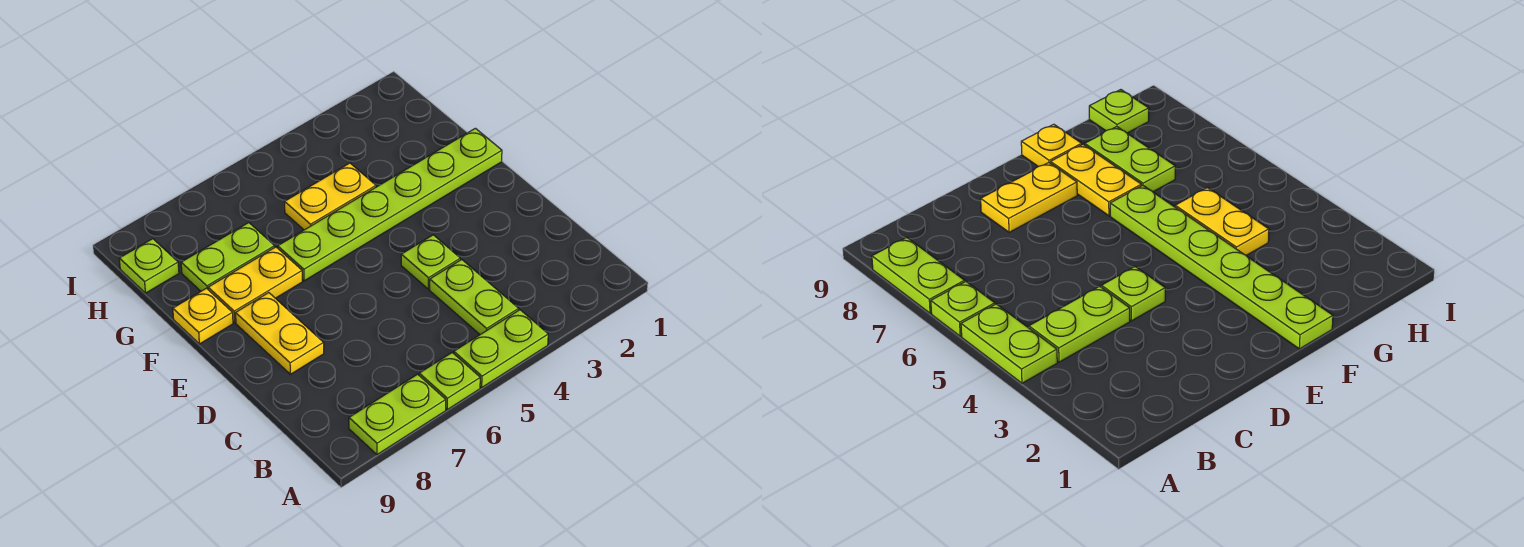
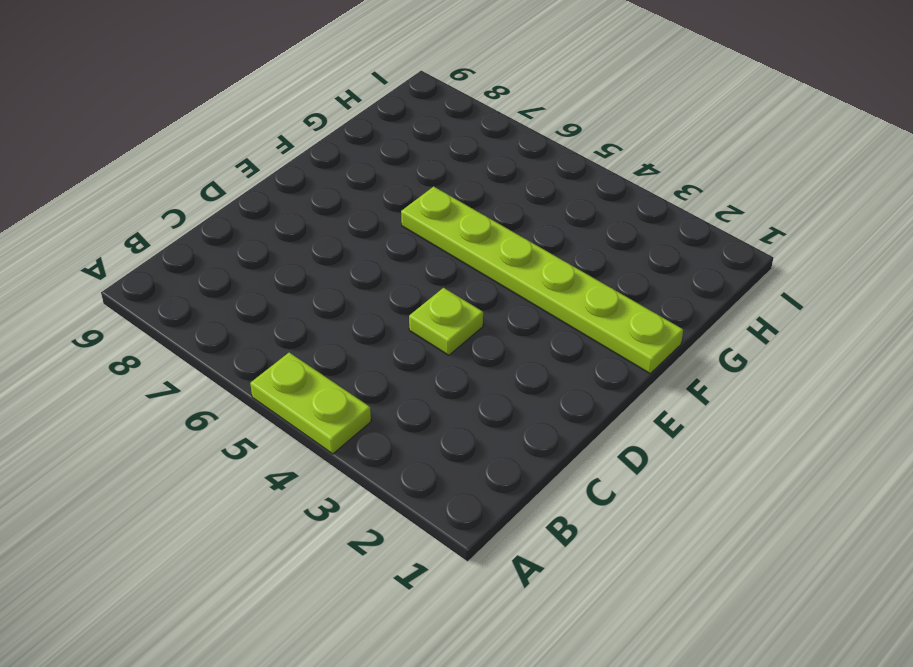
none -> lime 1x1 plate [419,353,480,410]
none -> lime 1x2 plate [349,374,446,455]
none -> lime 1x2 plate [430,259,519,334]

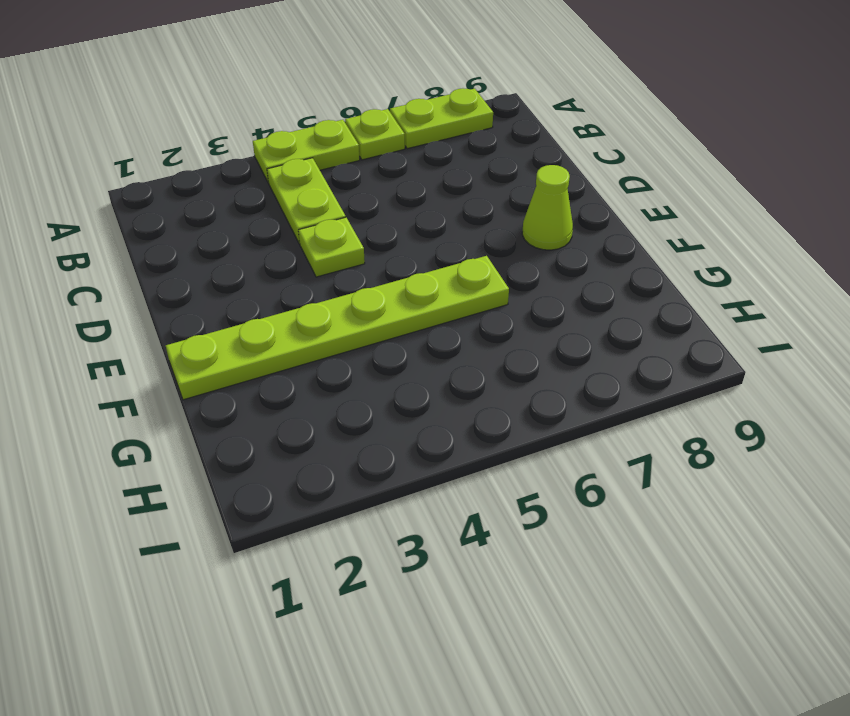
lime 1x1 cone [522,165,573,250] -> yellow 1x2 plate [236,293,324,374]
none -> yellow 1x2 plate [208,247,302,322]
none -> yellow 1x1 plate [173,288,233,344]
none -> yellow 1x2 plate [285,163,376,230]

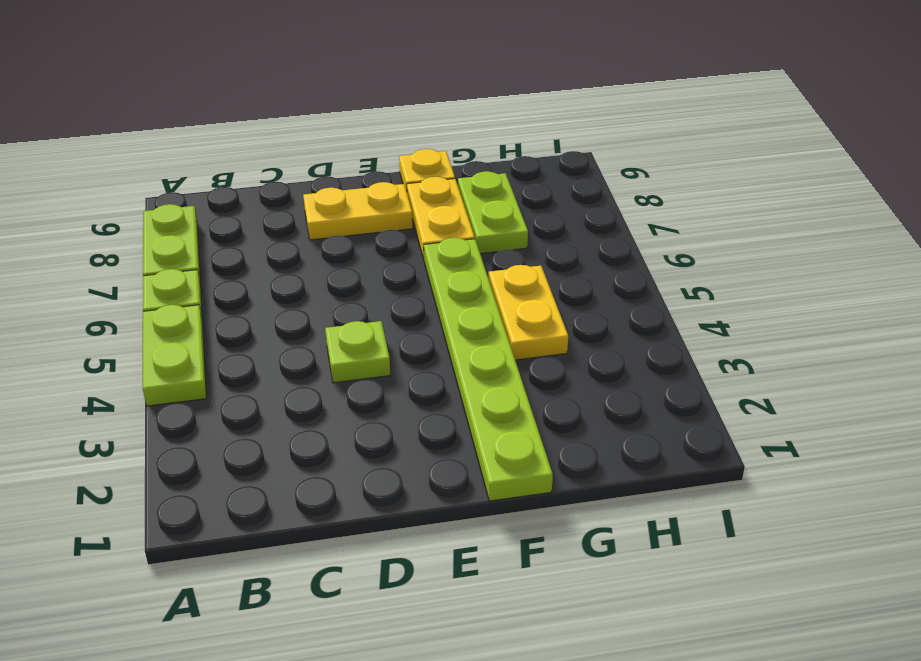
none -> lime 1x2 plate [430,259,519,334]
none -> lime 1x1 plate [119,239,179,293]

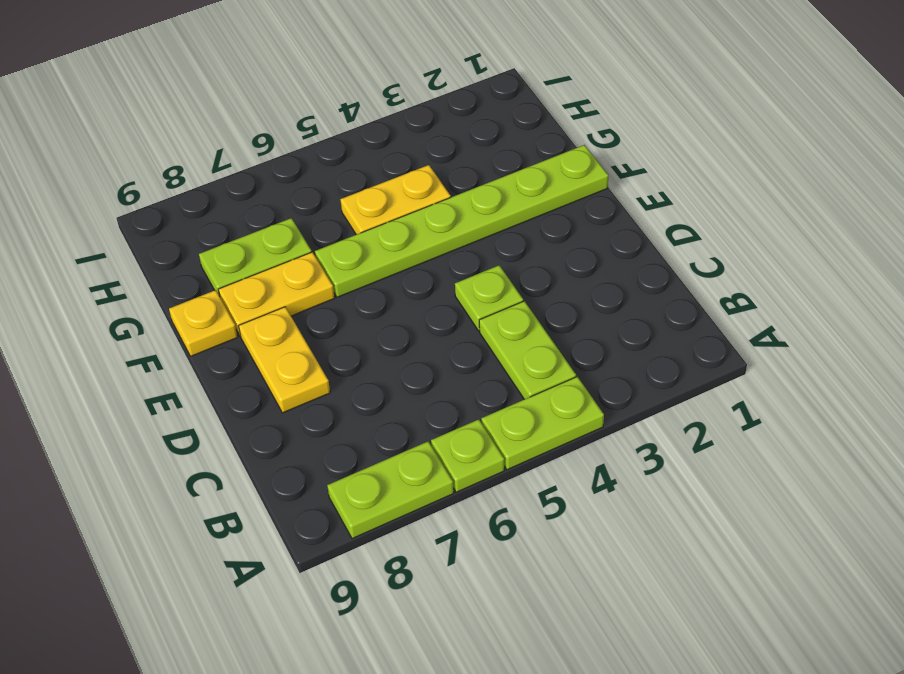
none -> lime 1x1 plate [119,239,179,293]

